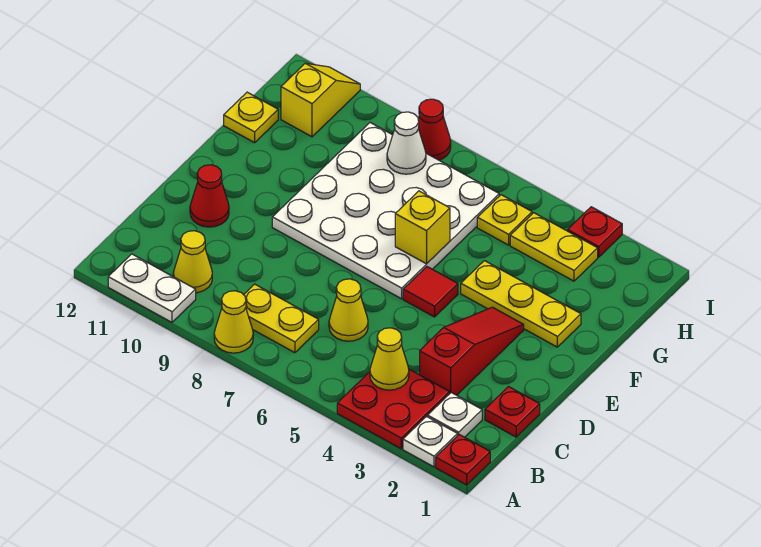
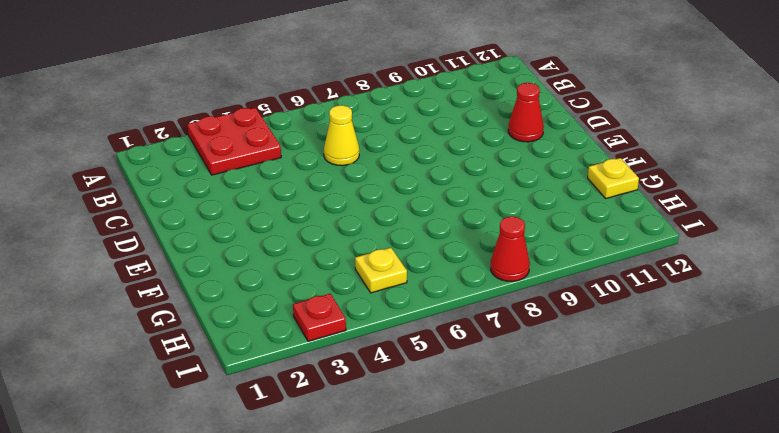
none -> red 1x1 plate [436,435,490,485]
none -> white 1x1 plate [403,417,458,467]
none -> yellow 1x1 cone [214,291,253,353]

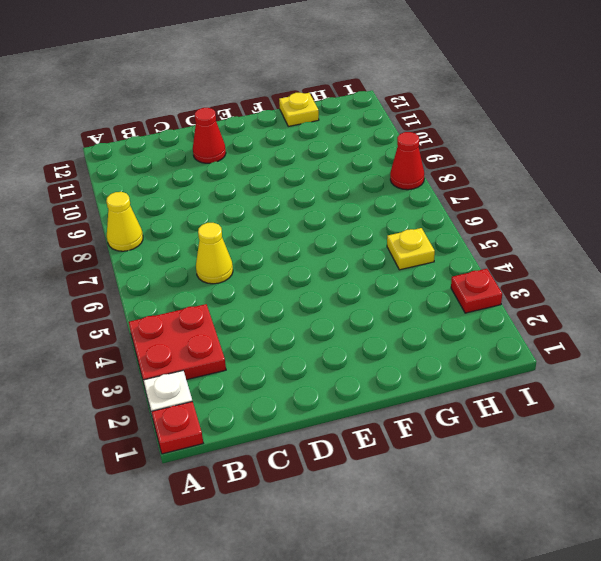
none -> white 1x2 plate [108,254,196,322]
none -> white 1x1 plate [428,393,482,437]
none -> yellow 1x2 plate [244,284,319,353]

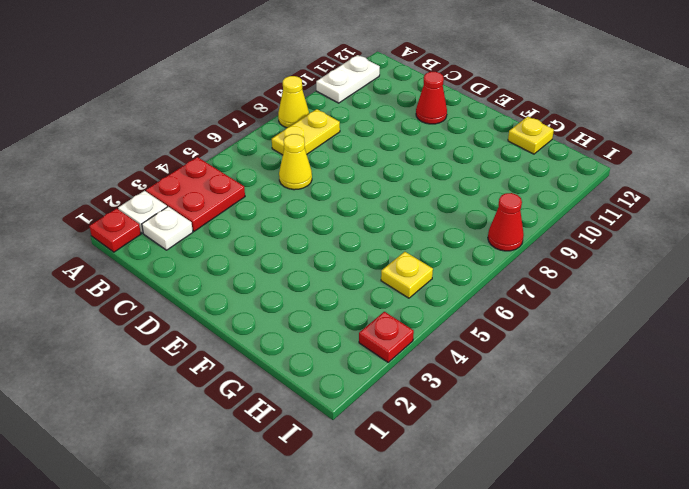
none -> yellow 1x1 cone [173,231,212,293]
none -> red 1x1 plate [485,387,540,437]
none -> red 1x3 slope [420,307,524,395]

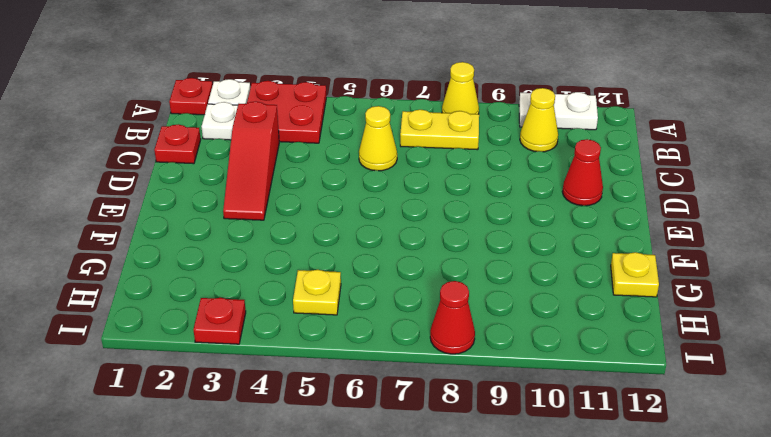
none -> red 1x1 tile [403,267,458,317]
none -> white 4x4 plate [272,123,499,299]
none -> yellow 1x3 plate [461,261,581,347]

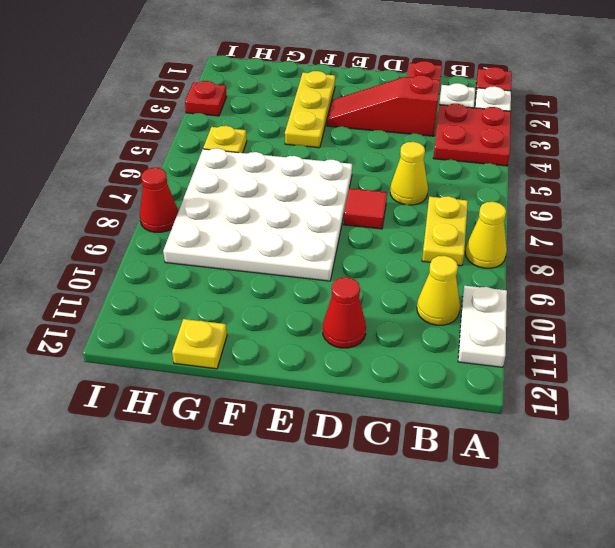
red 1x1 tile [344,188,387,229] -> red 1x1 tile moved to [403,267,458,317]
none -> yellow 1x2 plate [510,213,598,281]
none -> yellow 1x2 slope [281,63,360,137]
none -> yellow 1x1 cone [370,328,409,390]

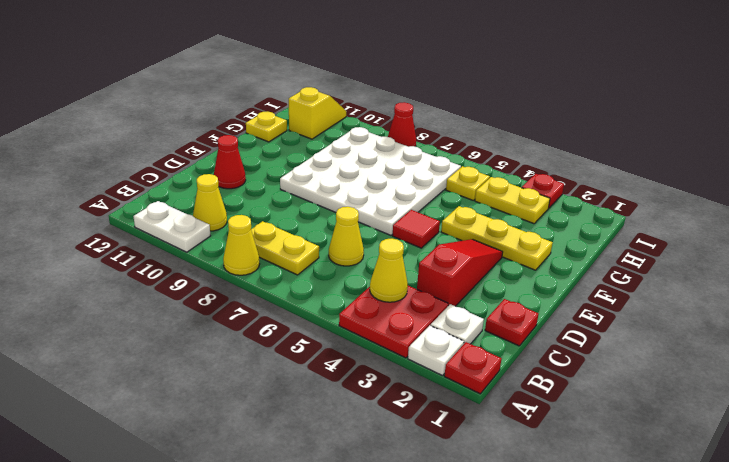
none -> yellow 1x1 brick [395,191,450,264]
none -> white 1x1 cone [387,112,426,174]

